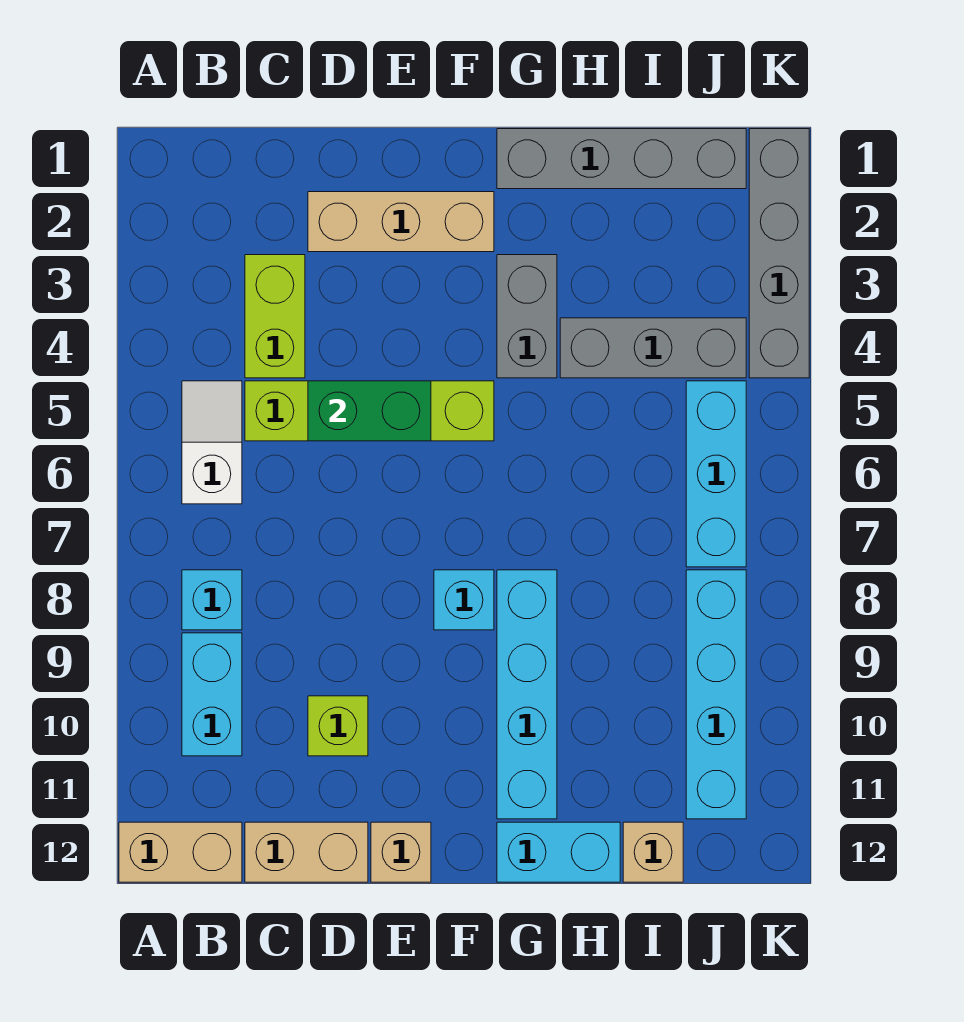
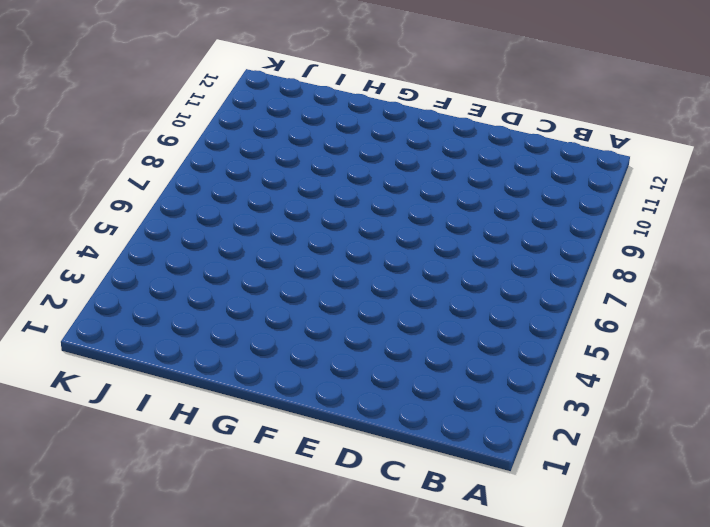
none -> tan 1x2 brick [119,822,242,882]
none -> white 1x2 slope [182,381,242,504]
none -> cyan 1x1 brick [182,570,242,630]

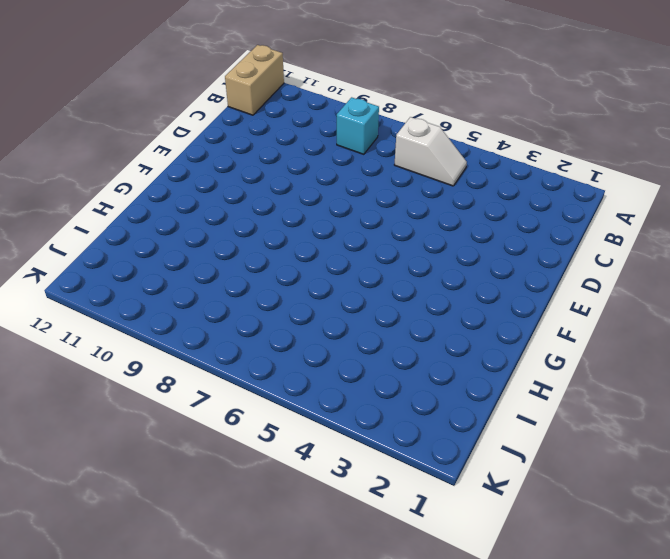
none -> cyan 1x2 brick [182,633,242,756]
none -> lime 1x2 brick [245,255,305,378]
none -> lime 1x4 brick [245,381,494,441]

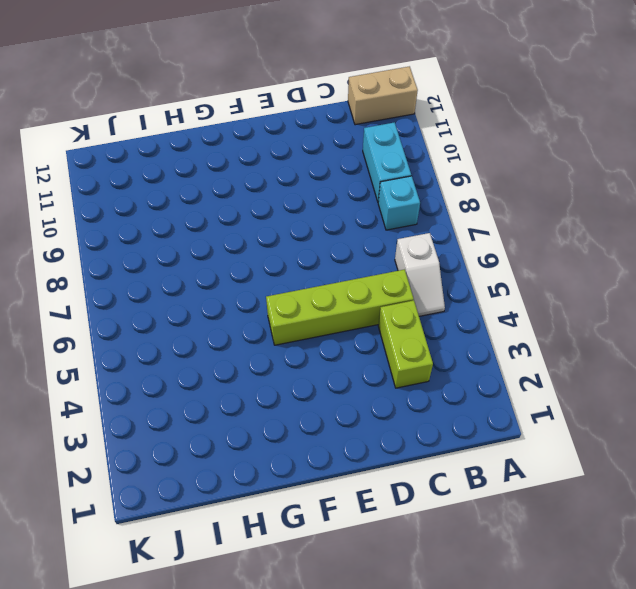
none -> tan 1x2 brick [245,822,368,882]
none -> tan 1x3 brick [308,192,494,252]
none -> lime 1x1 brick [308,696,368,756]

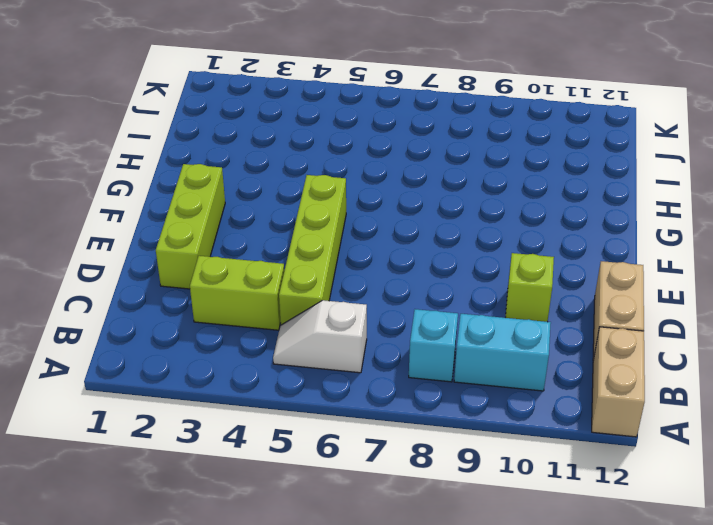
lime 1x3 brick [156,164,225,289] -> tan 1x3 brick [308,192,494,252]
none -> tan 1x1 brick [371,822,431,882]
none -> cyan 1x1 brick [434,570,494,630]
none -> grey 1x4 brick [497,129,746,189]

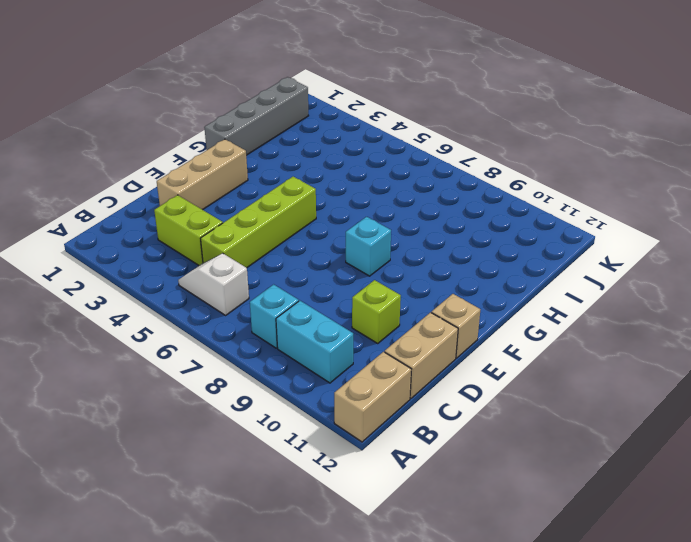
none -> grey 1x2 brick [497,255,557,378]
none -> cyan 1x4 brick [497,570,557,819]
none -> cyan 1x2 brick [497,822,620,882]

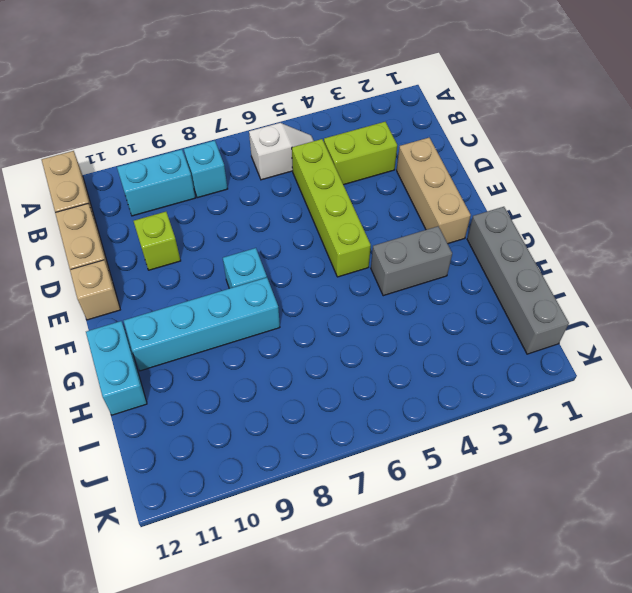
none -> grey 1x3 brick [560,318,746,378]
none -> tan 1x1 brick [623,822,683,882]
none -> cyan 1x3 brick [686,381,746,567]

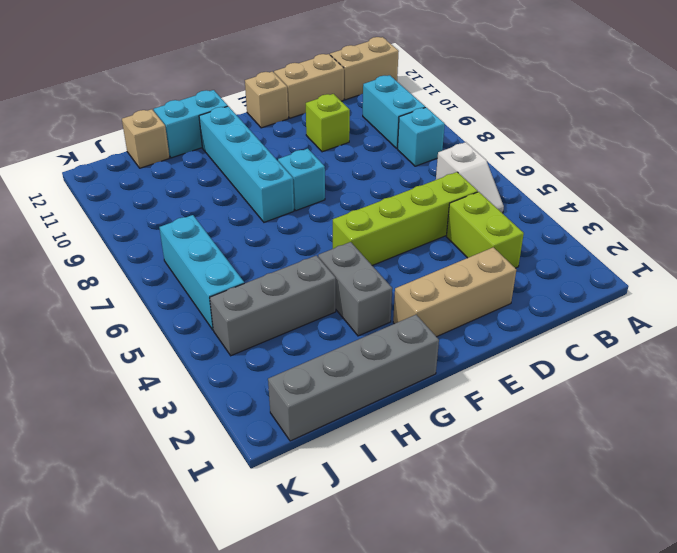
none -> cyan 1x4 brick [686,570,746,819]
none -> grey 1x4 brick [749,129,809,378]
none -> green 1x2 brick [308,381,431,441]

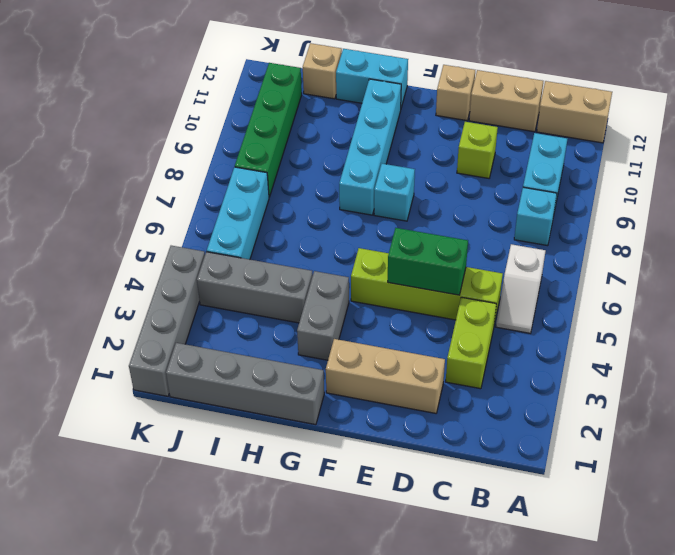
green 1x4 brick [235,63,302,197] -> cyan 1x4 brick [686,570,746,819]

